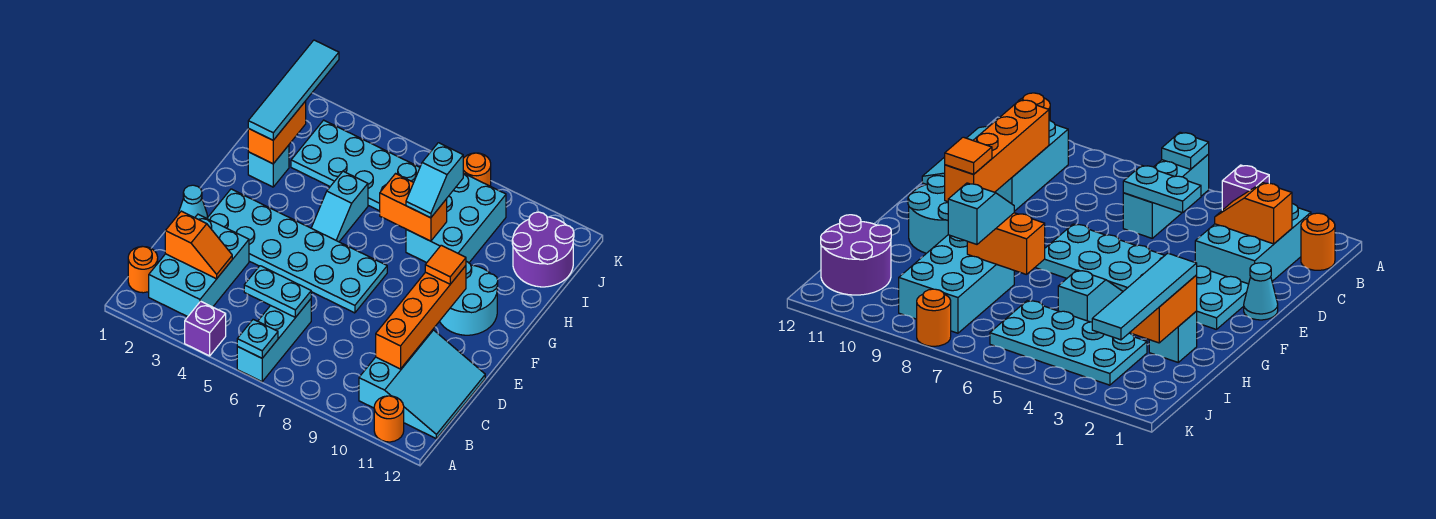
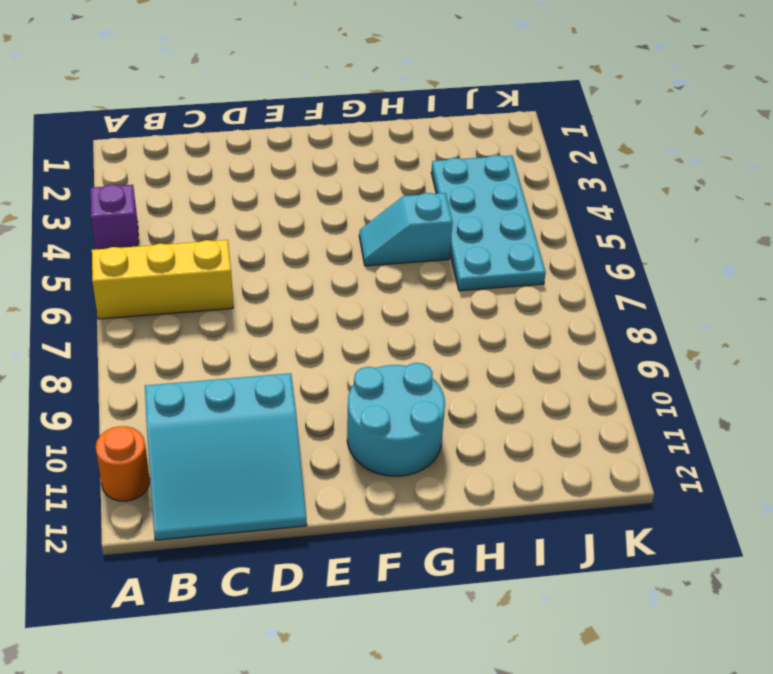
yellow 1x3 brick [92,240,233,319] -> cyan 1x3 brick [237,299,311,382]
none -> orange 1x1 round brick [128,247,158,293]
none -> cyan 2x3 brick [149,214,249,317]
none -> cyan 1x1 cone [178,185,207,218]

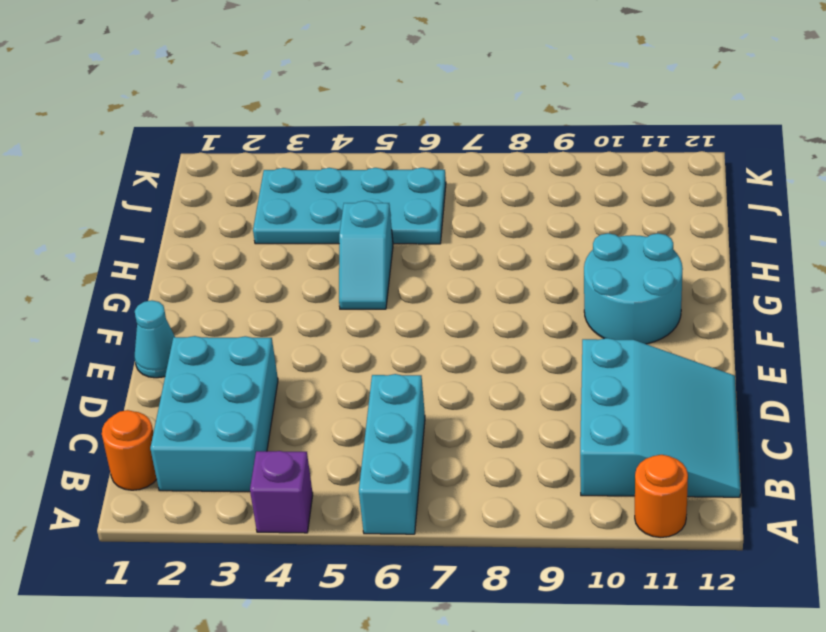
none -> cyan 2x6 plate [207,189,387,313]
none -> cyan 1x1 brick [248,145,289,187]
none -> cyan 2x3 brick [406,173,506,263]

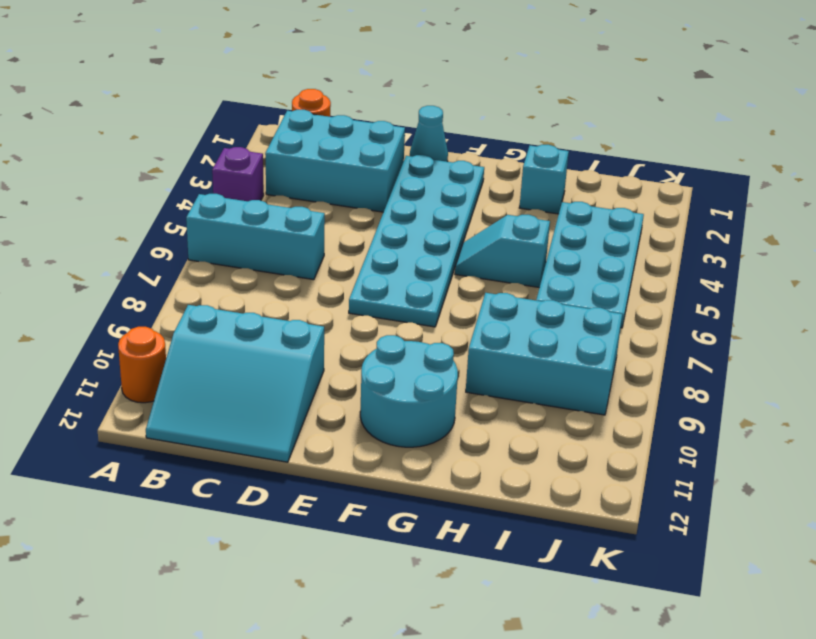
none -> purple 2x2 round brick [512,212,574,287]
none -> orange 1x1 round brick [463,153,491,186]
none -> cyan 1x1 plate [237,319,278,358]

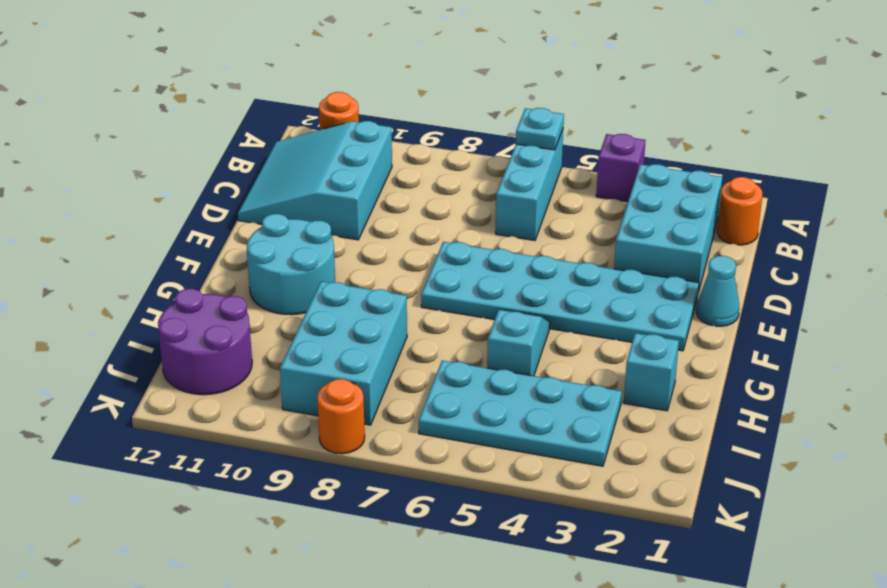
none -> orange 1x2 slope [165,211,232,279]
none -> cyan 1x2 plate [244,266,311,317]
none -> orange 1x4 brick [376,266,466,369]

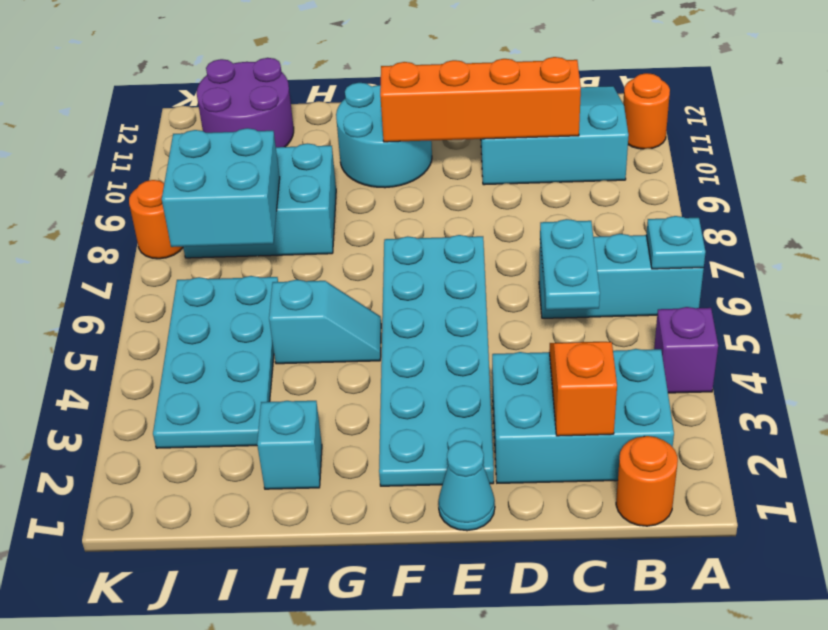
cyan 2x2 brick [162,128,280,247] -> none
none -> orange 1x2 brick [248,101,306,164]
none -> orange 1x2 brick [380,174,447,241]
none -> orange 1x1 tile [425,245,466,284]

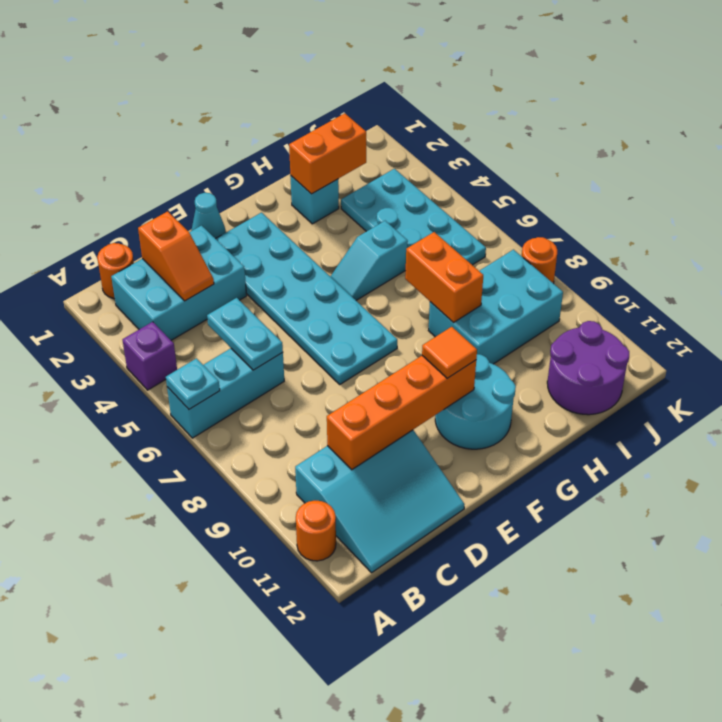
none -> cyan 1x4 tile [248,40,339,140]
none -> cyan 1x2 slope [406,143,463,218]

